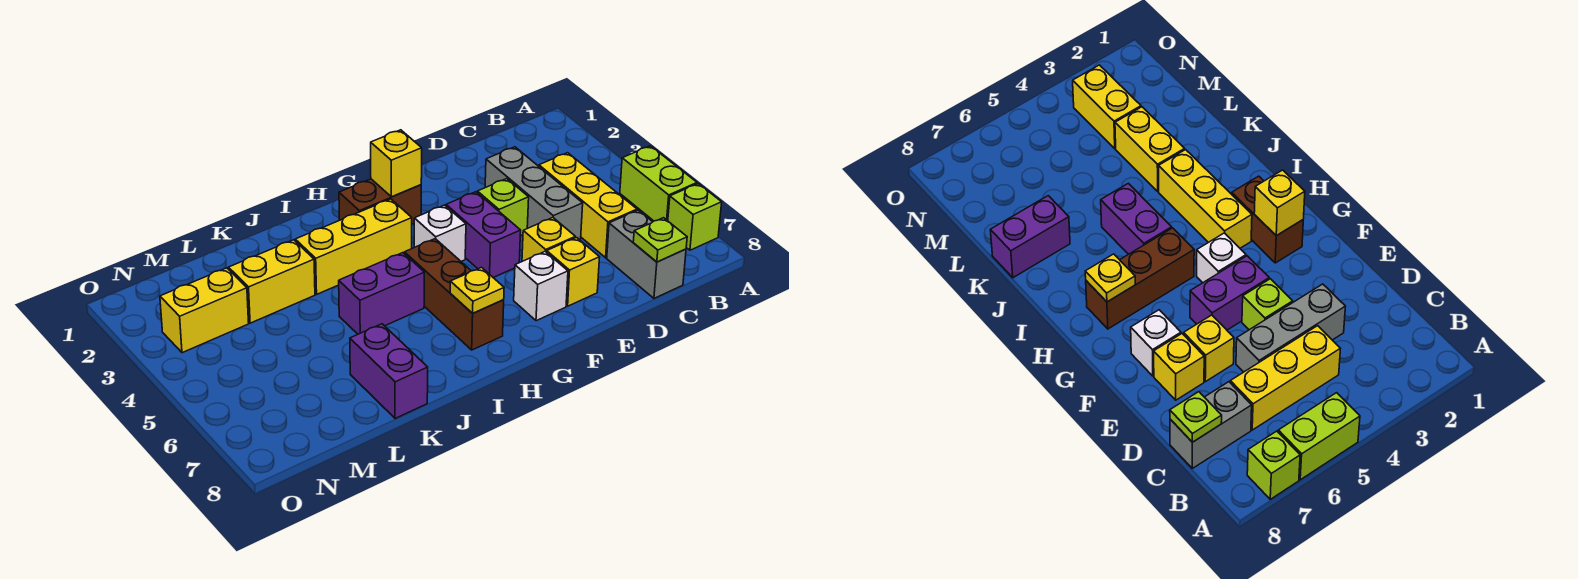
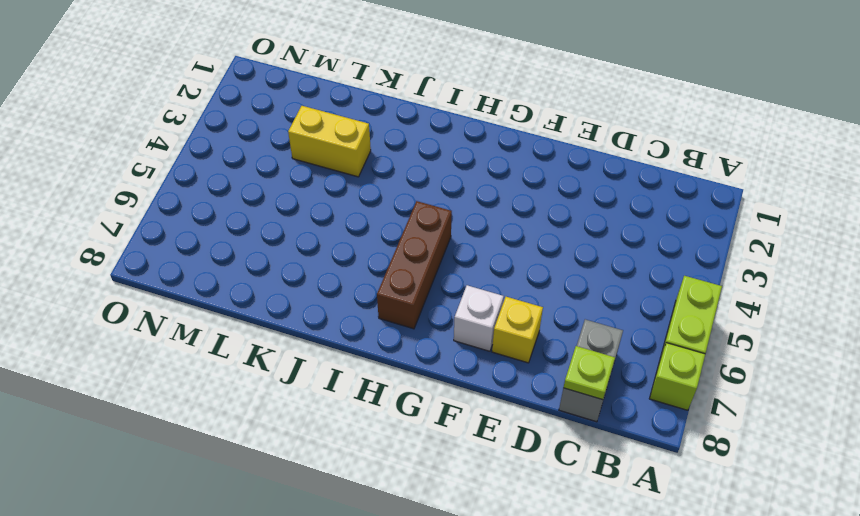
none -> yellow 1x3 brick [539,153,637,258]
none -> grey 1x3 brick [485,147,583,239]
none -> lime 1x1 brick [477,179,529,236]

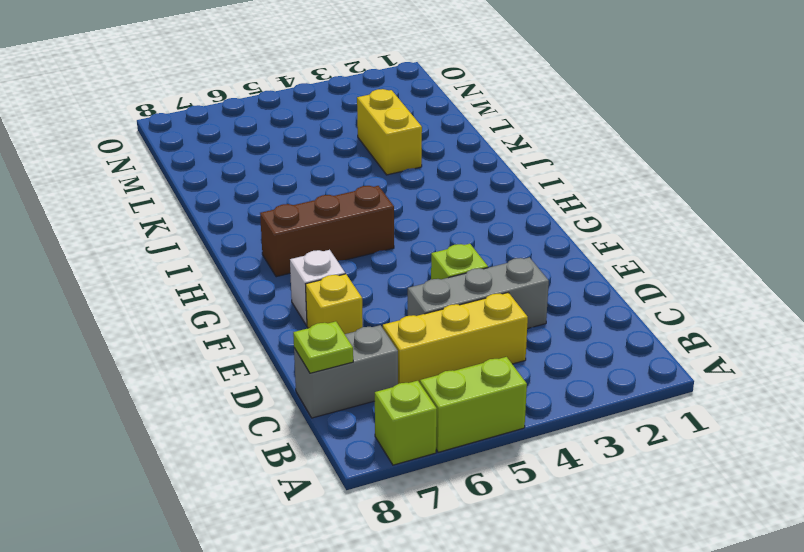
none -> yellow 1x1 brick [522,218,575,261]
none -> purple 1x2 brick [446,192,521,278]
none -> brown 1x2 brick [339,179,421,224]

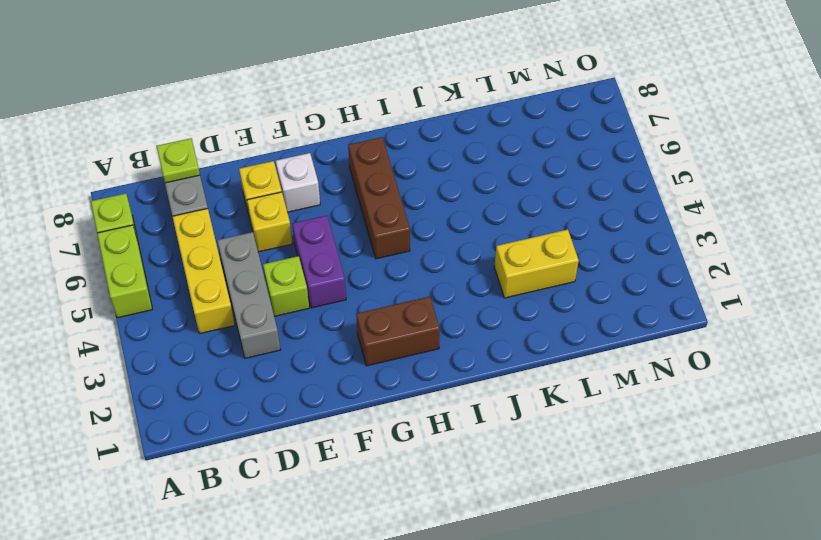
none -> white 1x1 brick [414,205,466,261]
none -> yellow 1x3 brick [295,199,412,294]
none -> purple 1x2 brick [339,253,424,334]

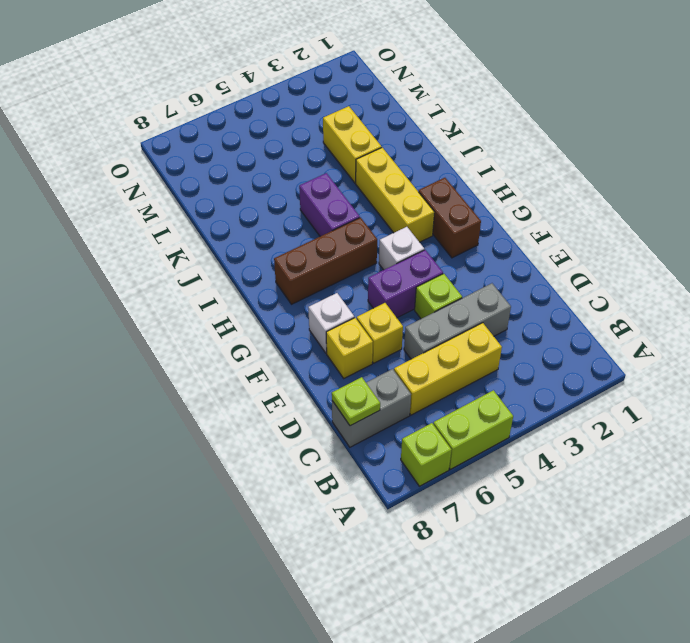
none -> purple 1x2 brick [350,324,428,419]
none -> yellow 1x2 brick [160,268,249,353]
none -> yellow 1x1 brick [371,130,422,197]

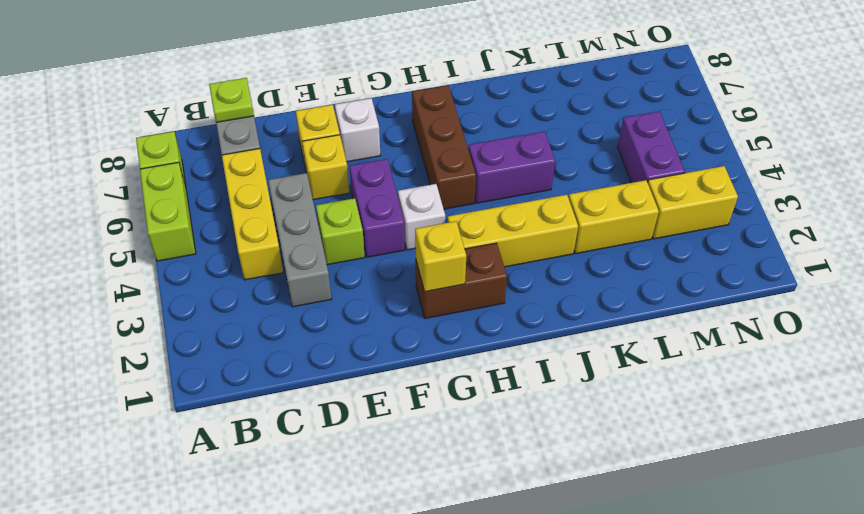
purple 1x2 brick [618,111,685,183] -> purple 1x2 brick moved to [350,324,428,419]
none -> yellow 1x1 plate [450,267,504,313]

